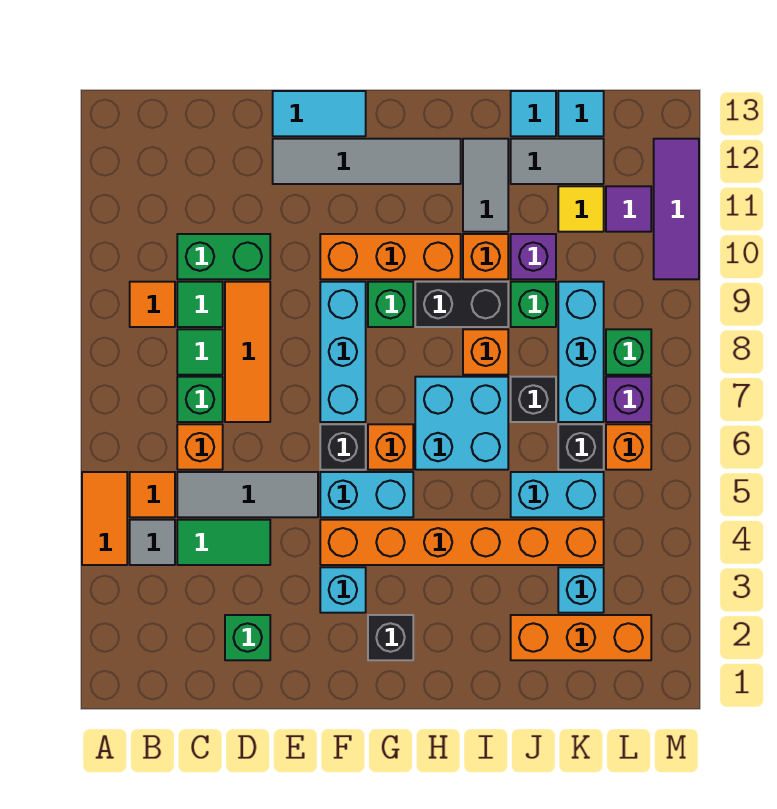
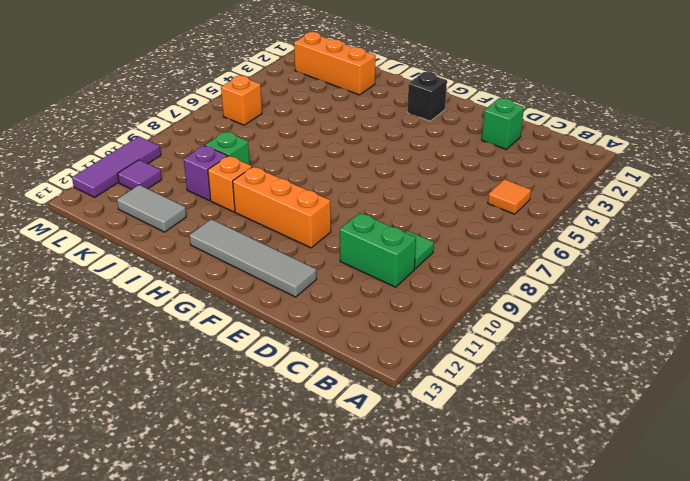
none -> orange 1x2 tile [82,472,127,565]
none -> grey 1x1 tile [130,520,175,565]
none -> orange 1x1 tile [130,282,175,327]
none -> green 1x2 tile [177,520,270,565]

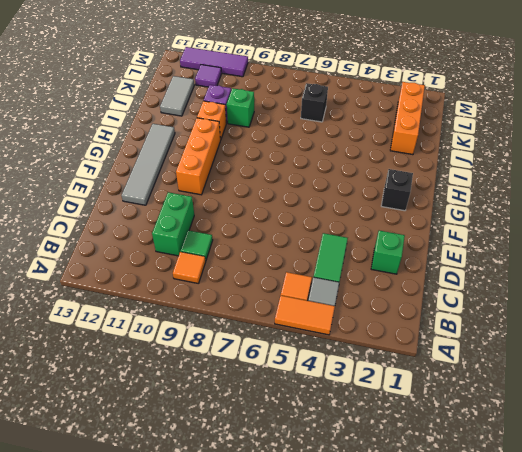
none -> grey 1x3 tile [177,472,318,517]
none -> orange 1x1 brick [177,424,223,470]
none -> green 1x1 brick [177,377,223,422]
none -> green 1x1 tile [177,329,223,375]

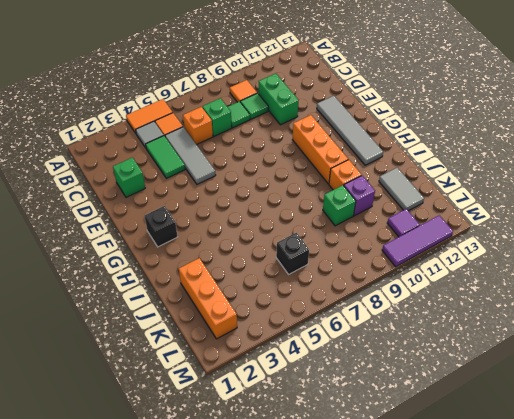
none -> orange 1x3 tile [225,282,270,422]
none -> cyan 1x2 tile [273,91,366,136]
none -> cyan 1x1 brick [320,567,366,613]
none -> orange 1x6 brick [320,520,604,565]

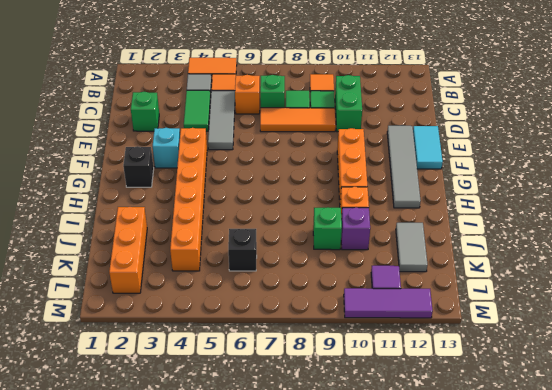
none -> cyan 1x2 brick [320,472,413,517]
none -> black 1x1 brick [320,424,366,470]
none -> cyan 1x3 brick [320,282,366,422]
none -> orange 1x1 brick [368,424,413,470]

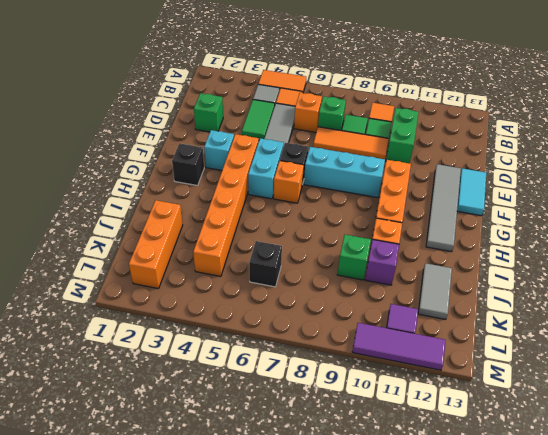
none -> green 1x1 brick [368,282,413,327]
none -> cyan 2x2 brick [415,377,508,470]
none -> black 1x2 brick [415,282,508,327]
none -> orange 1x1 brick [463,329,508,375]

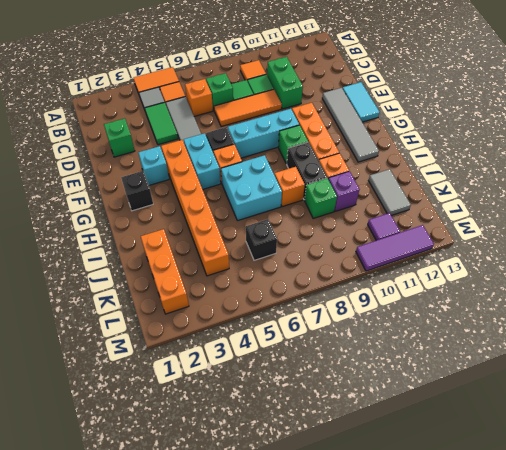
none -> grey 1x2 tile [463,139,508,232]
none -> cyan 1x2 brick [511,472,604,517]
none -> black 1x1 brick [511,377,556,422]
none -> cyan 1x1 tile [511,91,556,136]

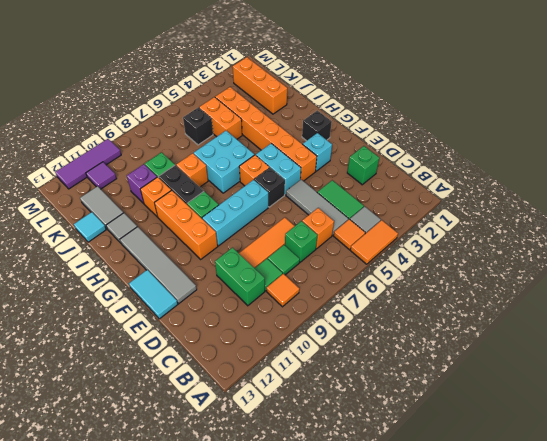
grey 1x1 tile [106,213,137,243] -> grey 1x2 tile [463,139,508,232]
orange 1x2 brick [199,97,242,139] -> cyan 1x2 brick [511,472,604,517]
none -> black 1x1 brick [511,377,556,422]
none -> cyan 1x1 brick [558,567,604,613]
none -> cyan 1x3 brick [558,282,604,422]
none -> yellow 1x1 tile [558,186,604,232]

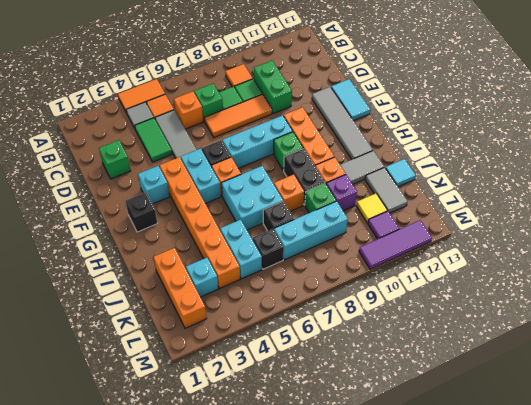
none -> cyan 1x1 tile [558,91,604,136]
none -> orange 1x1 brick [606,424,651,470]
none -> purple 1x1 brick [606,377,651,422]
none -> green 1x1 brick [606,329,651,375]

